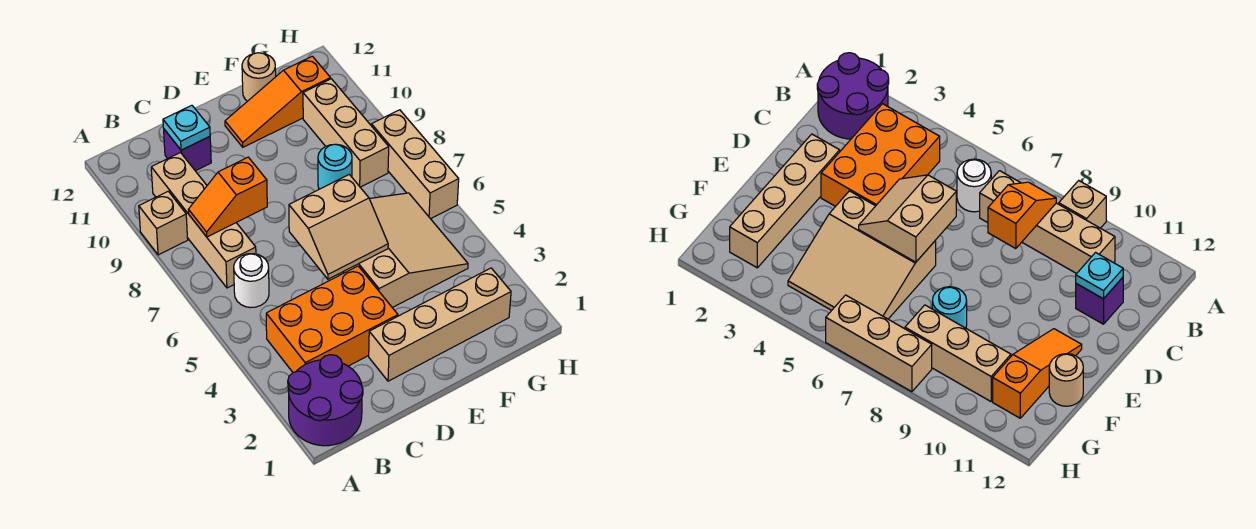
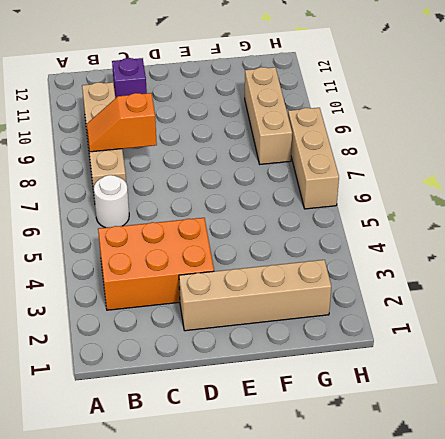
none -> purple 2x2 round brick [288,355,363,446]
none -> tan 1x1 brick [139,191,188,255]
none -> tan 3x3 slope [344,193,468,308]

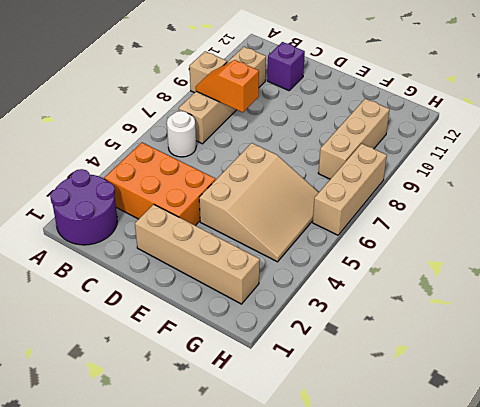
none -> orange 1x3 slope [225,56,331,147]
none -> cyan 1x1 round brick [318,144,352,189]
none -> tan 1x1 round brick [242,53,276,101]

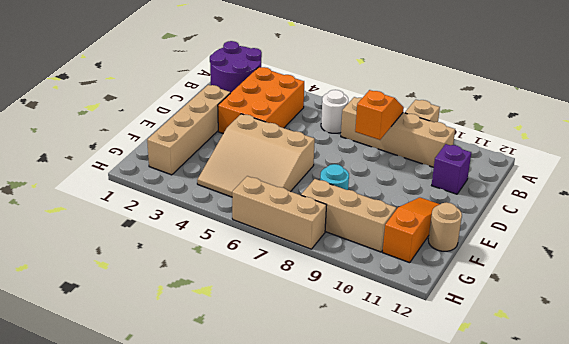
none -> cyan 1x1 plate [163,105,210,150]
none -> tan 2x2 slope [289,174,388,279]

